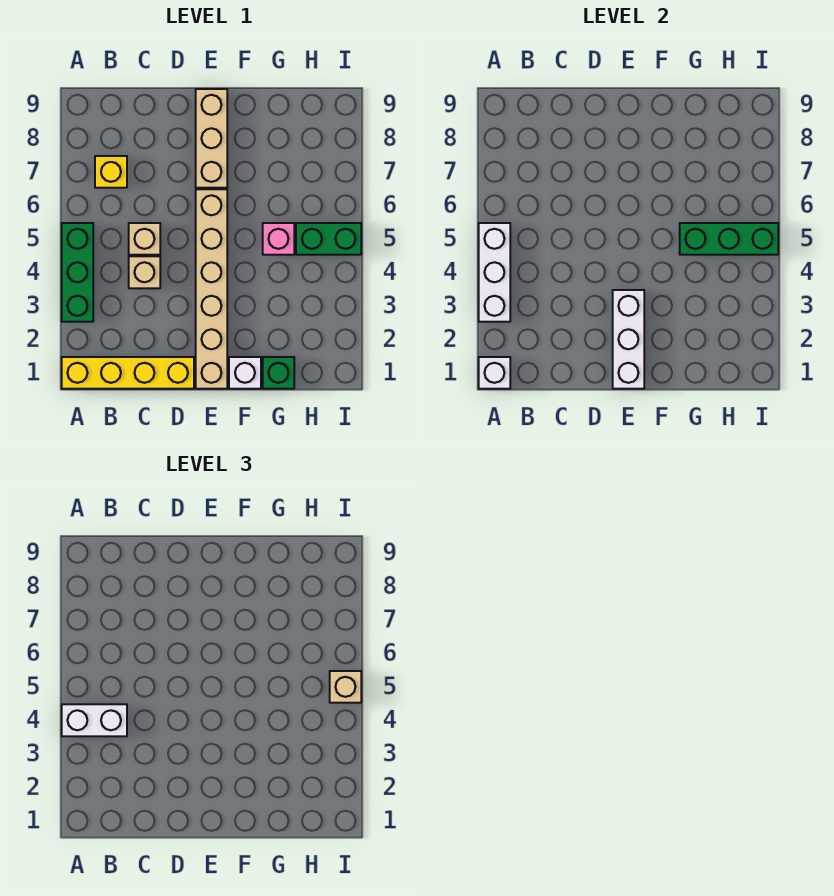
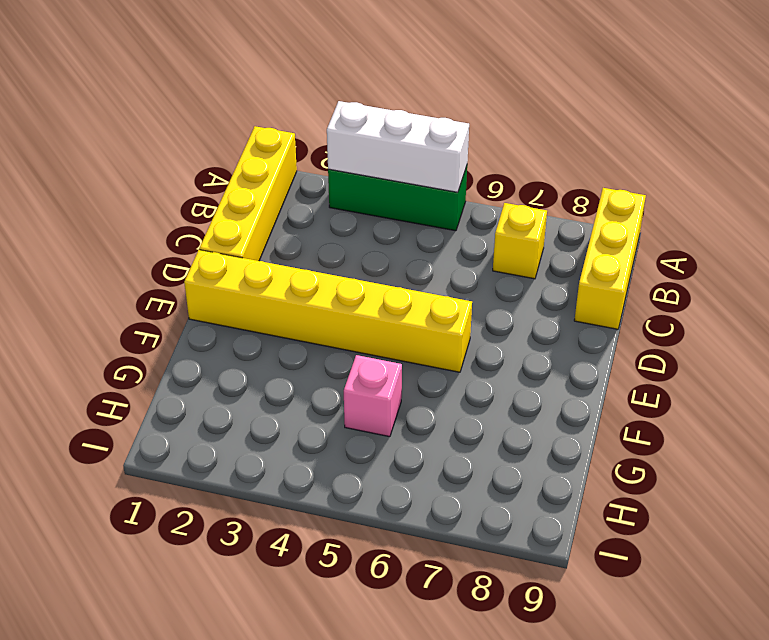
yellow 1x3 brick [574,188,646,329] -> none
yellow 1x6 brick [184,250,472,372] -> tan 1x6 brick [196,189,227,389]
none -> tan 1x1 brick [129,256,160,288]
none -> tan 1x1 brick [129,223,160,255]
none -> tan 1x3 brick [196,89,227,188]

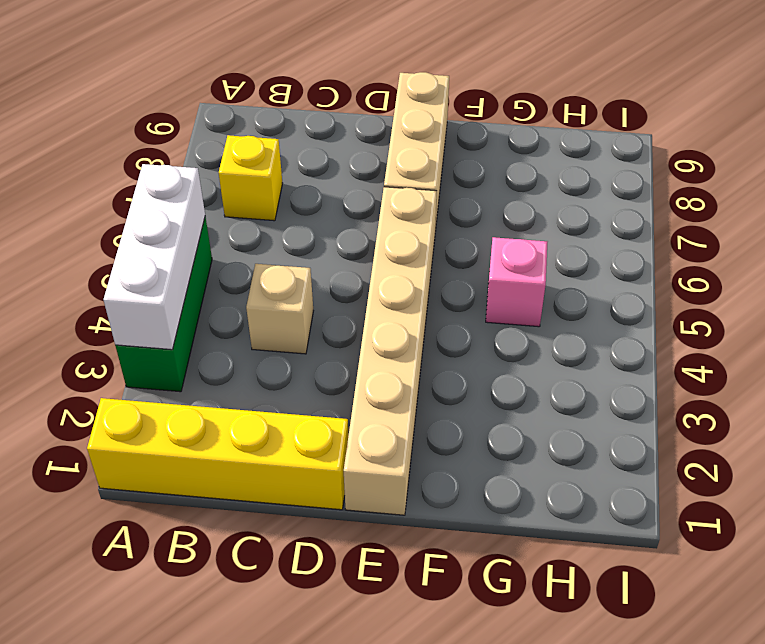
none -> tan 1x1 brick [129,223,160,255]
none -> white 1x1 brick [229,357,261,389]
none -> green 1x1 brick [263,357,294,389]

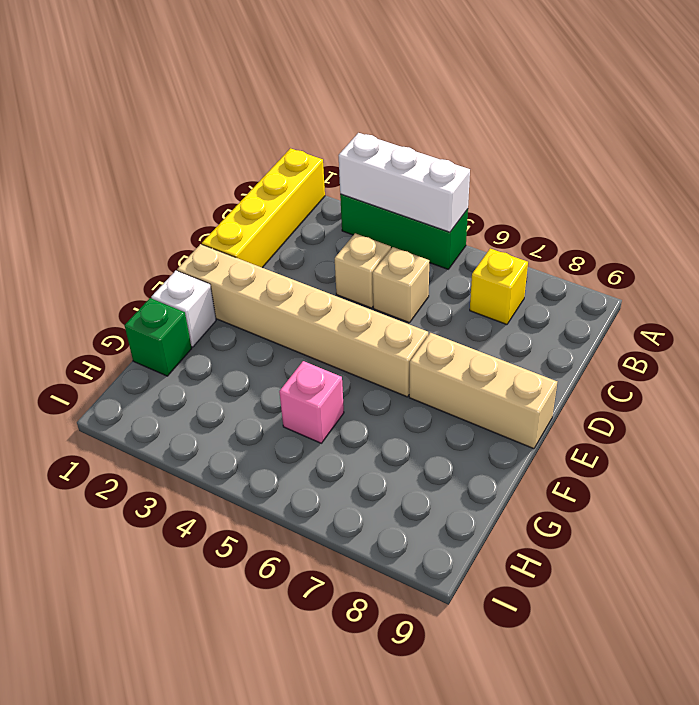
none -> green 1x2 brick [296,223,361,255]
none -> white 1x1 brick [479,357,510,389]
none -> white 1x3 brick [613,290,644,389]

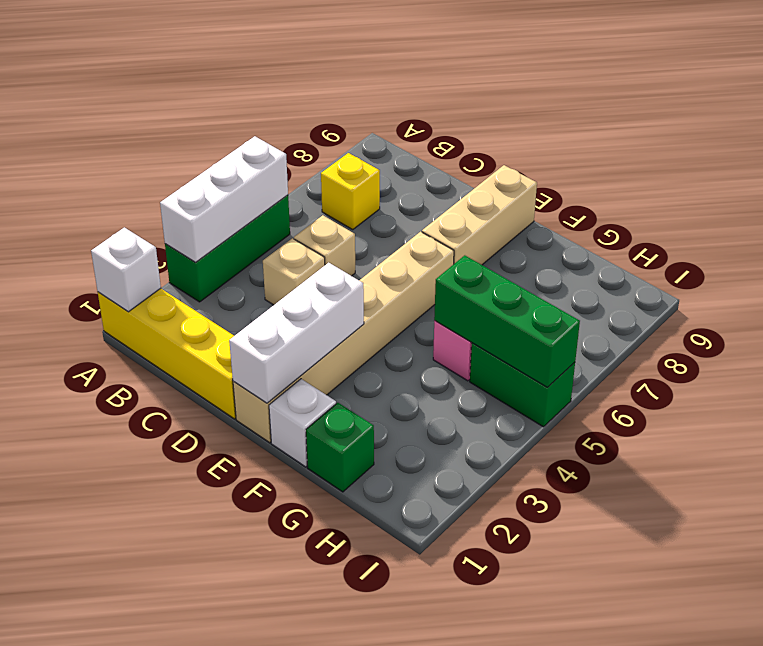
none -> white 1x2 brick [62,704,127,736]
none -> tan 1x1 brick [330,671,361,703]

